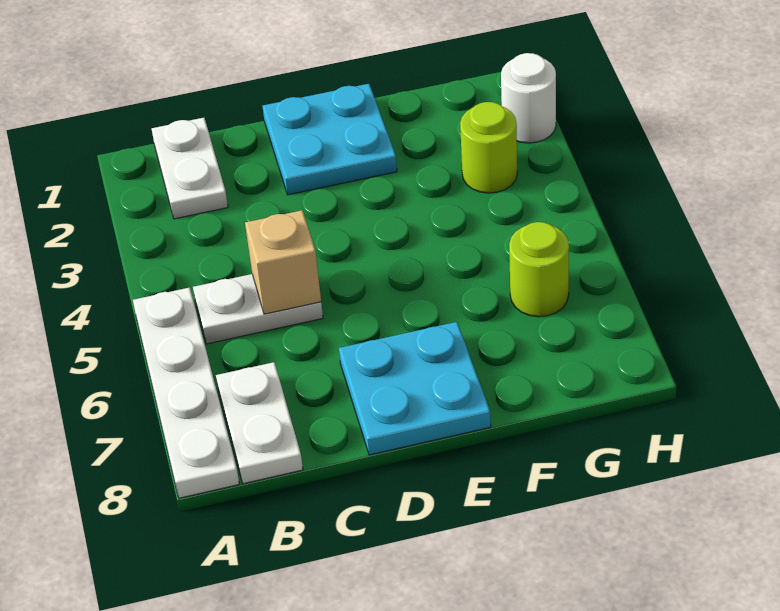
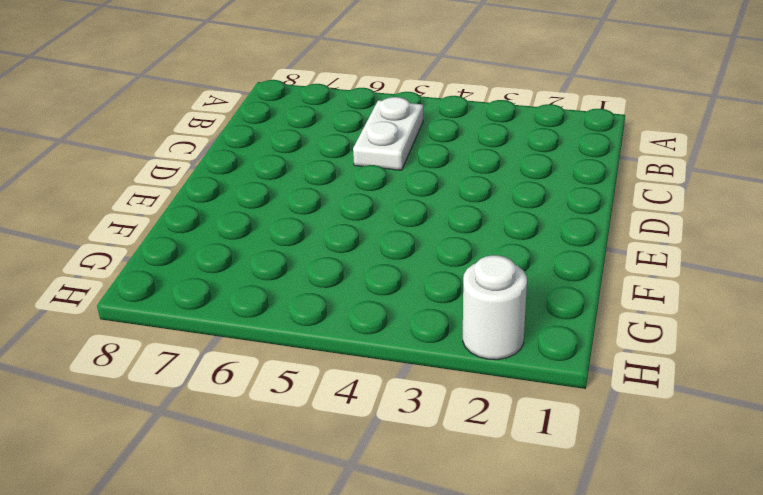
none -> white 1x4 plate [133,288,239,498]
none -> white 1x2 plate [152,118,228,219]

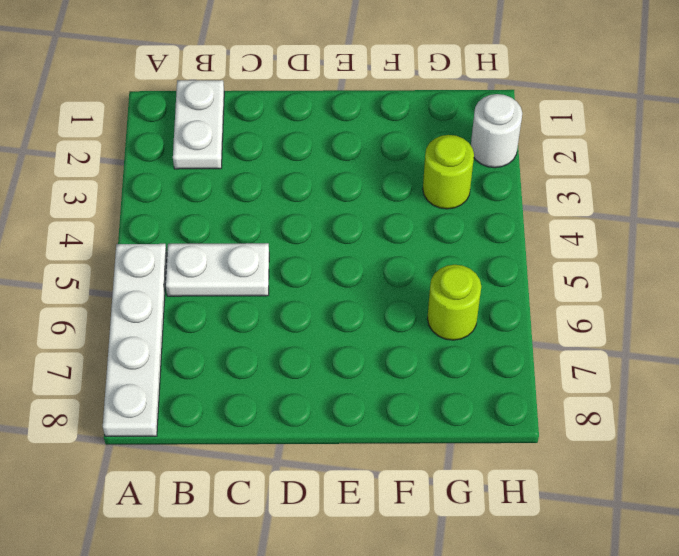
none -> white 1x2 plate [216,362,303,484]
none -> cyan 2x2 plate [263,84,397,195]

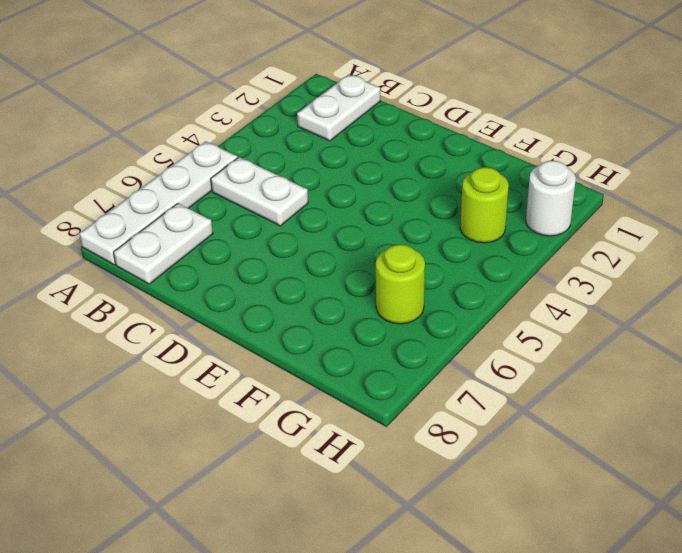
none -> cyan 2x2 plate [263,84,397,195]
none -> cyan 2x2 plate [339,322,491,455]

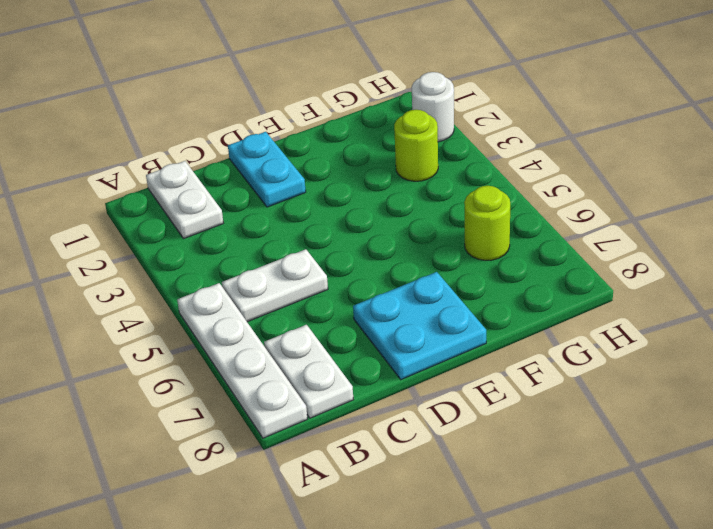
cyan 1x2 plate [228,132,306,207] -> cyan 2x2 plate [263,84,397,195]
none -> tan 1x1 brick [245,210,321,314]

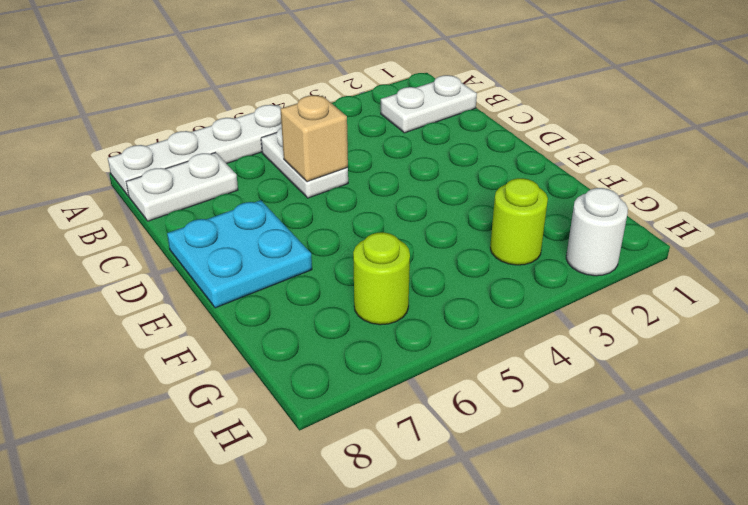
none -> cyan 2x2 plate [263,84,397,195]

